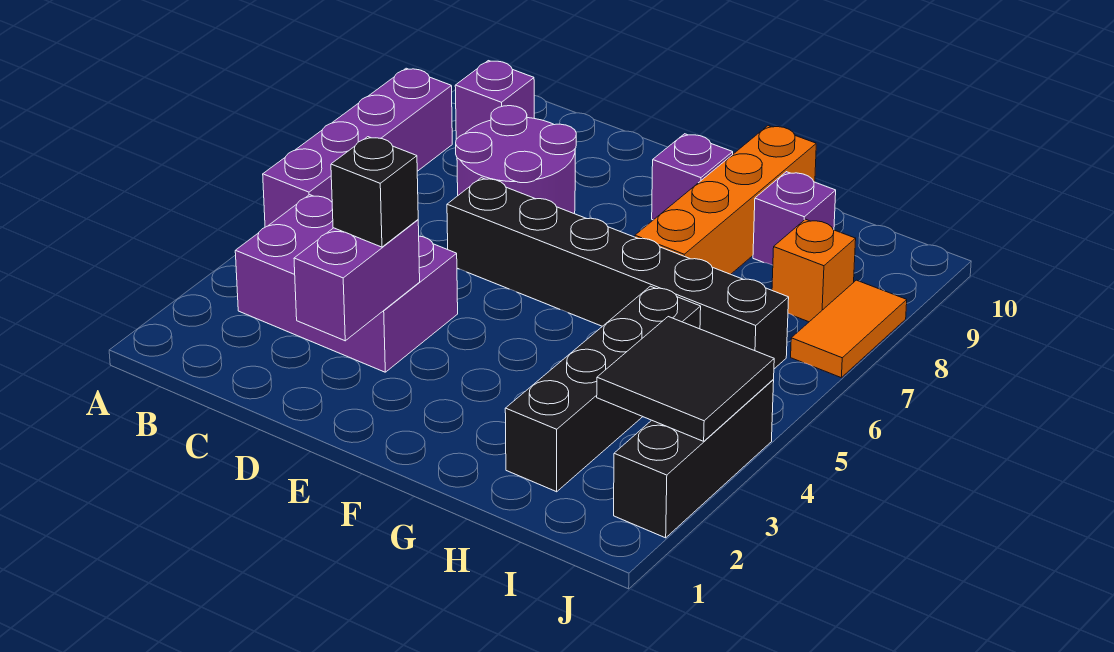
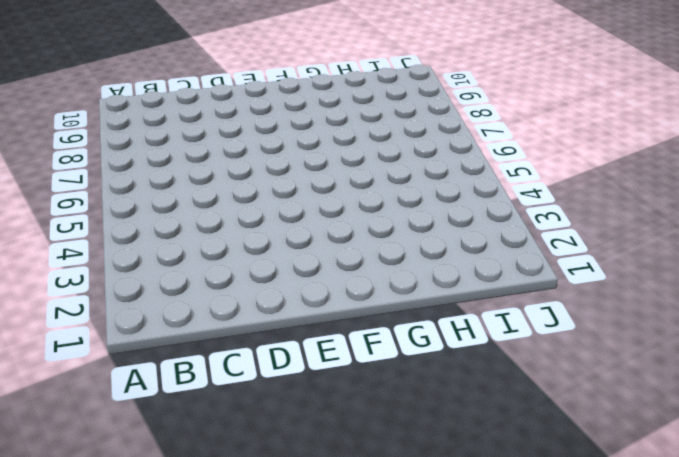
none -> purple 1x4 brick [263,68,452,227]
none -> purple 2x3 brick [235,195,458,372]
none -> purple 1x1 brick [455,61,534,139]

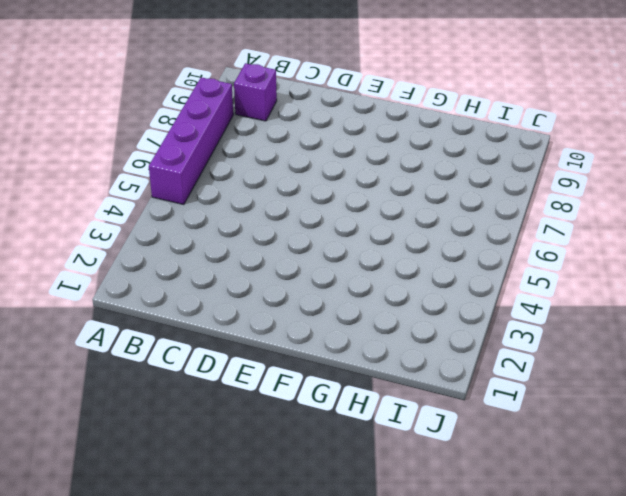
none -> purple 2x3 brick [235,195,458,372]
none -> purple 2x2 round brick [456,106,576,214]
none -> black 1x6 brick [447,178,789,369]

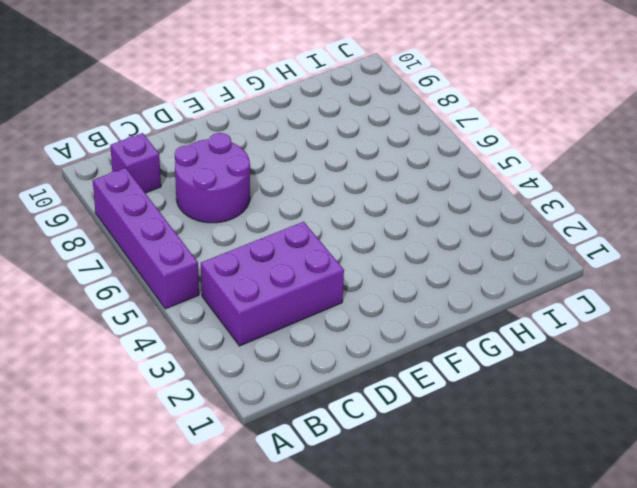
none -> black 1x6 brick [447,178,789,369]
none -> purple 1x1 brick [652,134,733,220]
none -> orange 1x4 brick [635,126,816,274]

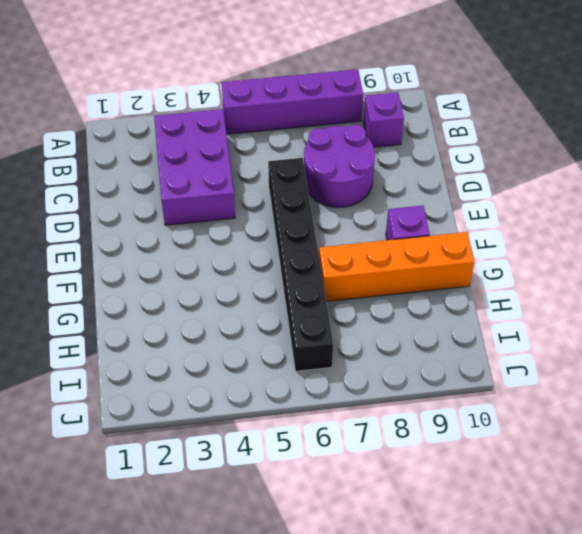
none -> black 1x4 brick [505,286,701,492]
none -> purple 1x1 brick [753,172,836,265]
none -> orange 1x1 brick [772,219,856,322]

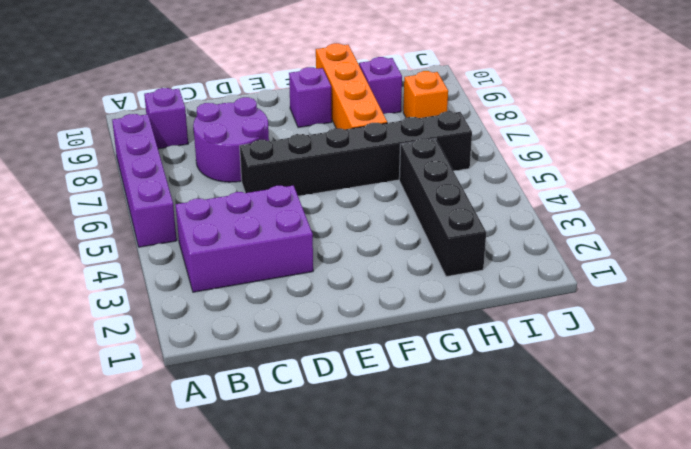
none -> black 1x3 brick [614,380,774,538]
none -> orange 1x2 tile [791,280,907,377]
none -> purple 1x2 brick [294,220,420,341]

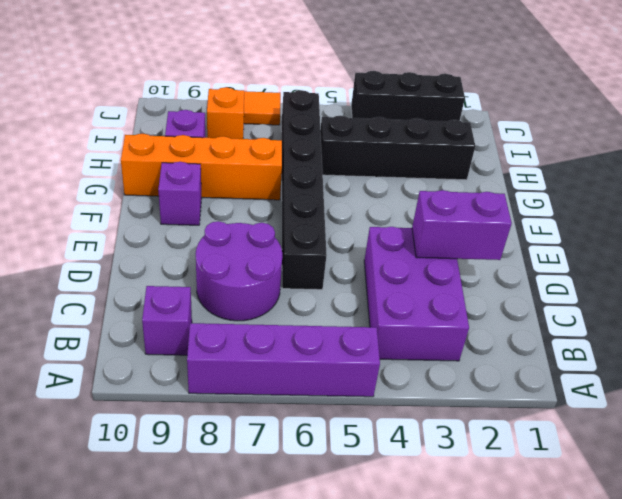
none -> black 2x2 tile [597,317,774,441]
none -> black 1x1 brick [331,137,418,247]

